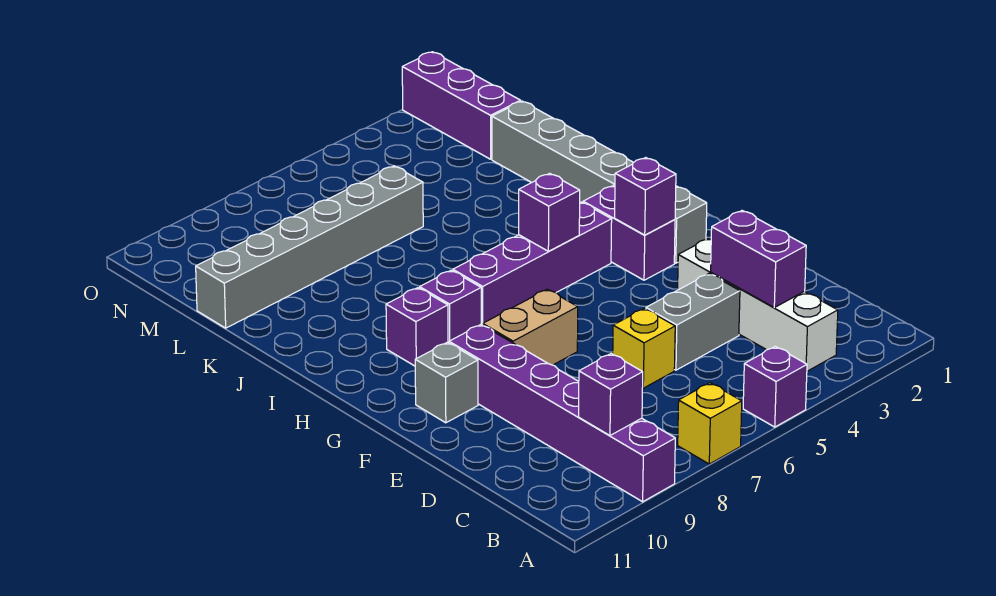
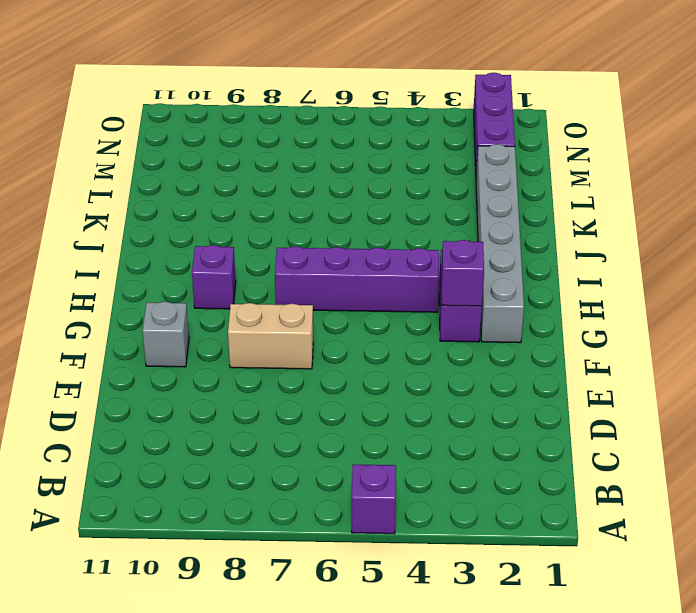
none -> yellow 1x1 brick [678,383,742,464]
none -> purple 1x6 brick [449,325,675,502]
none -> white 1x4 brick [678,238,838,371]

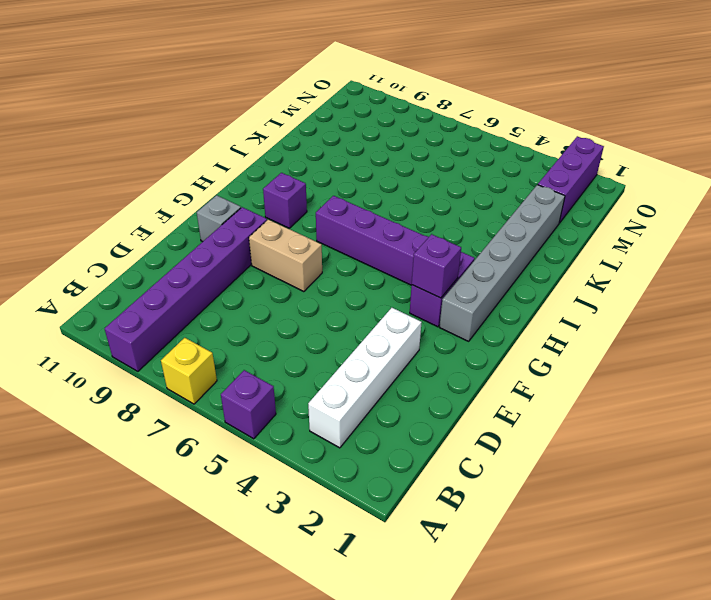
none -> grey 1x2 brick [646,274,740,370]
none -> yellow 1x1 brick [613,308,675,388]
none -> purple 1x1 brick [420,270,481,343]

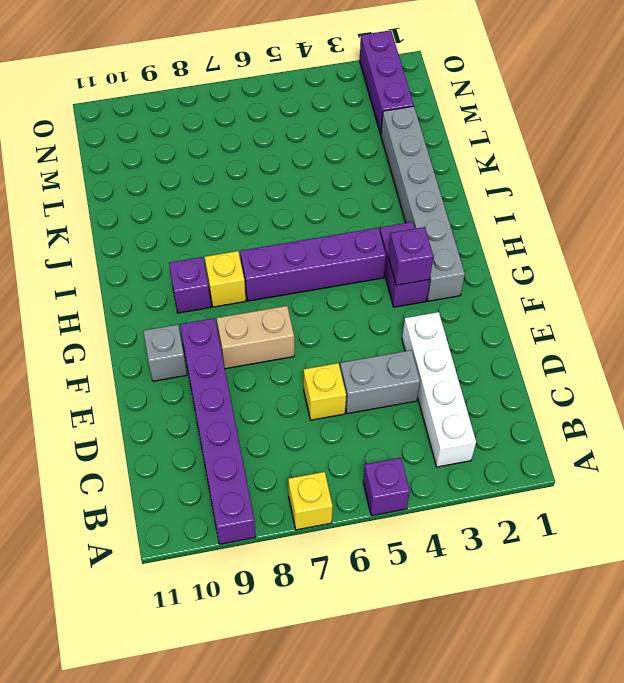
yellow 1x1 brick [205,251,246,307] -> purple 1x1 brick [420,270,481,343]
none -> grey 1x6 brick [196,166,423,328]
none -> purple 1x1 brick [579,354,643,435]
none -> purple 1x2 brick [711,211,806,308]

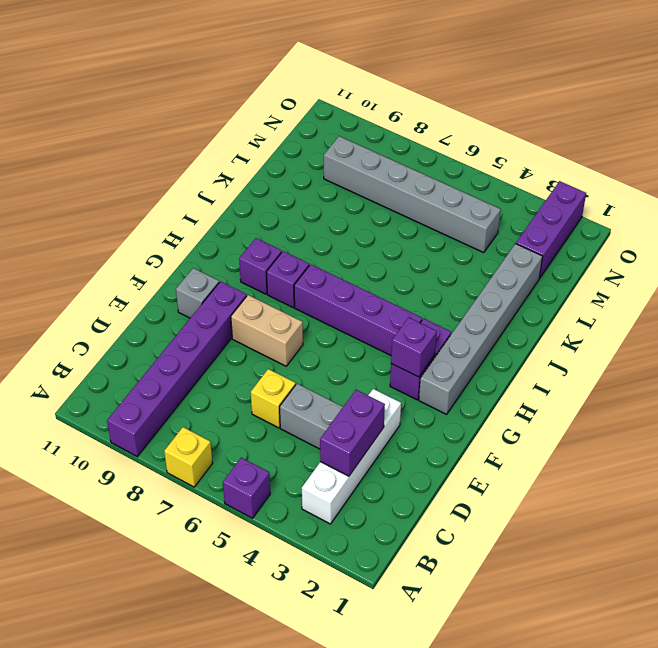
grey 1x6 brick [324,136,501,252] -> grey 1x6 brick moved to [196,166,423,328]
none -> purple 1x1 brick [579,354,643,435]
none -> purple 1x1 brick [519,173,580,251]

